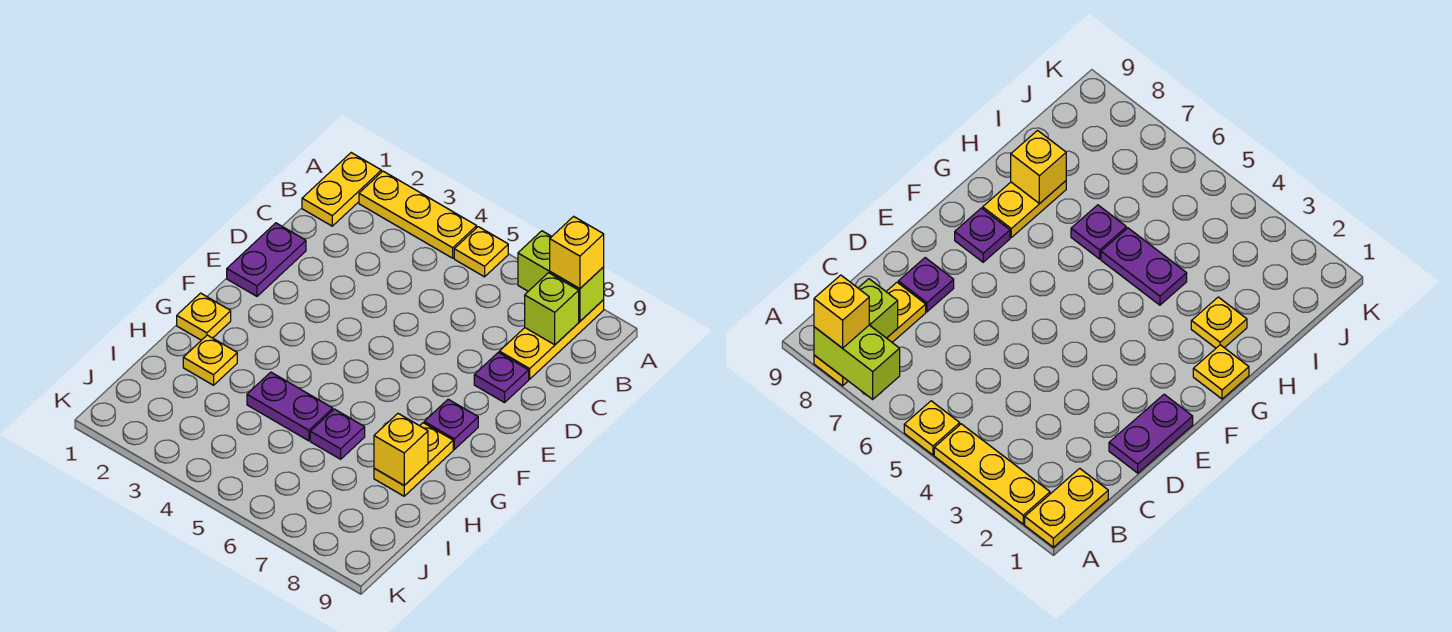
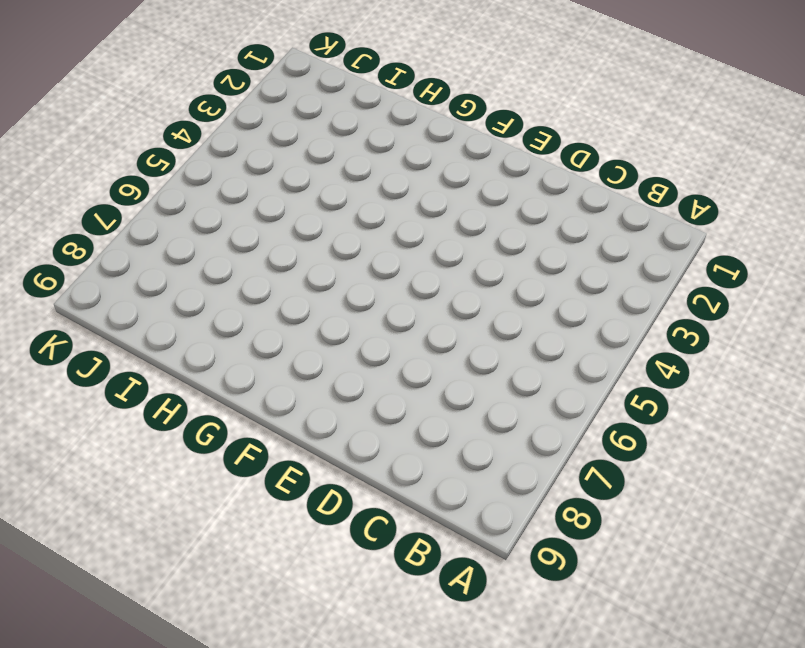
none -> yellow 1x2 plate [302,153,381,226]
none -> yellow 1x3 plate [359,171,477,258]
none -> yellow 1x1 plate [454,227,508,277]

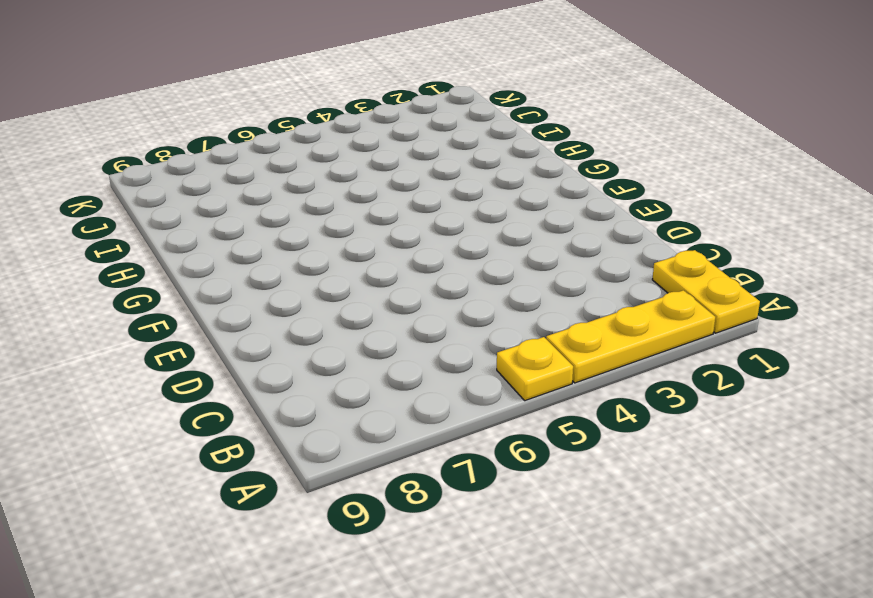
none -> yellow 1x3 plate [499,300,604,379]
none -> purple 1x2 plate [227,223,306,296]
none -> purple 1x1 plate [474,352,529,403]

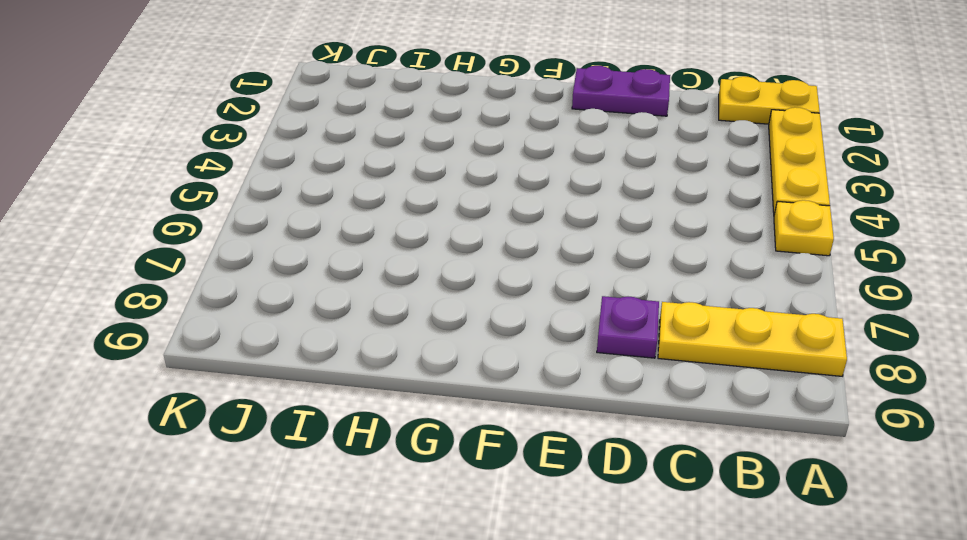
none -> purple 1x1 plate [424,399,478,449]
none -> yellow 1x1 plate [177,293,231,340]
none -> yellow 1x2 plate [374,423,453,496]

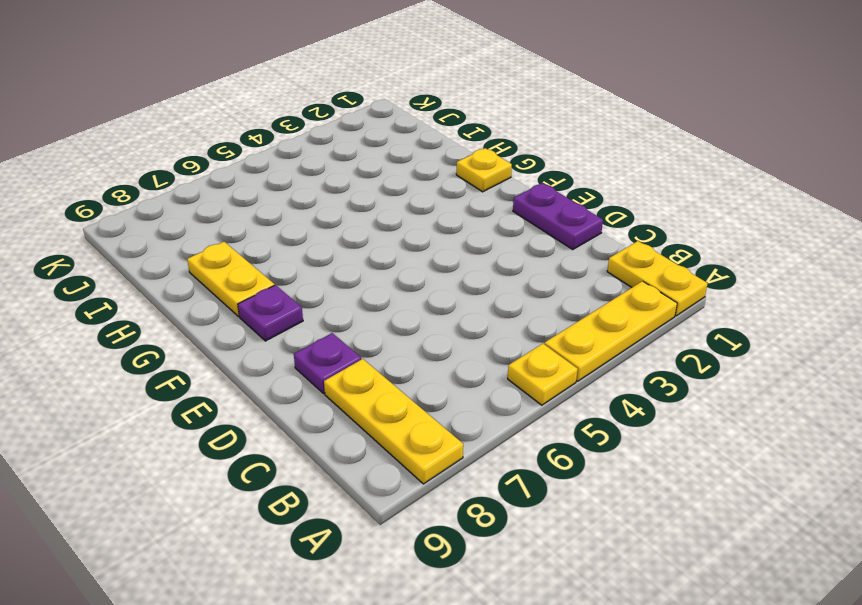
none -> yellow 1x1 plate [183,335,237,385]
none -> purple 1x2 plate [247,372,333,441]
none -> purple 1x1 plate [310,409,365,459]

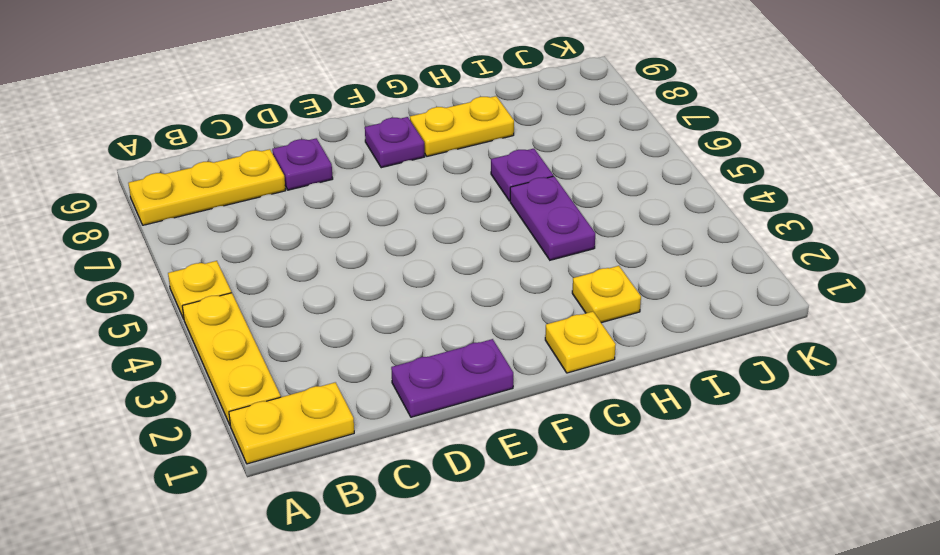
none -> lime 1x2 brick [518,231,604,321]
none -> lime 1x1 brick [525,273,579,345]
none -> yellow 1x1 brick [374,414,428,485]

